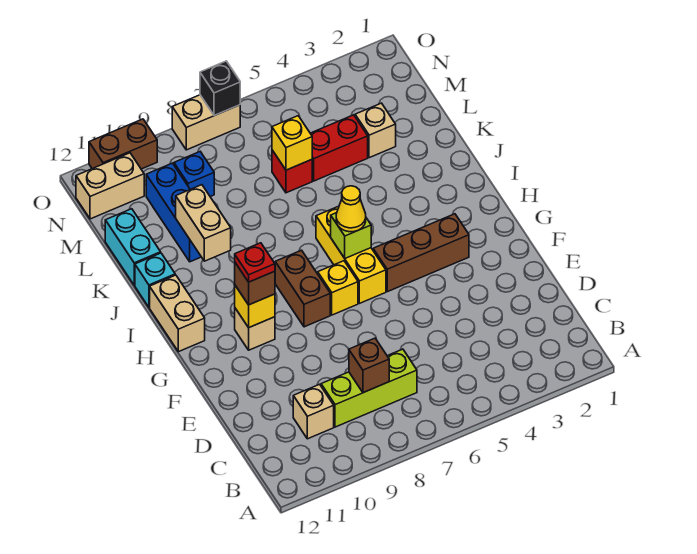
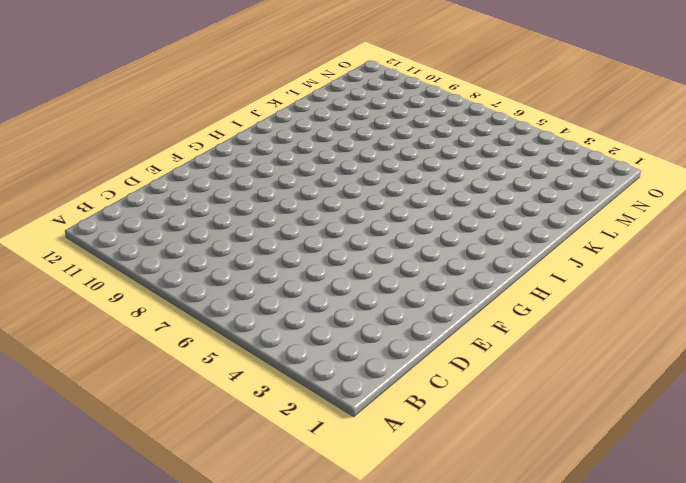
none -> lime 1x3 brick [321,349,417,427]
none -> tan 1x1 brick [293,384,334,439]
none -> brown 1x3 brick [373,214,469,292]

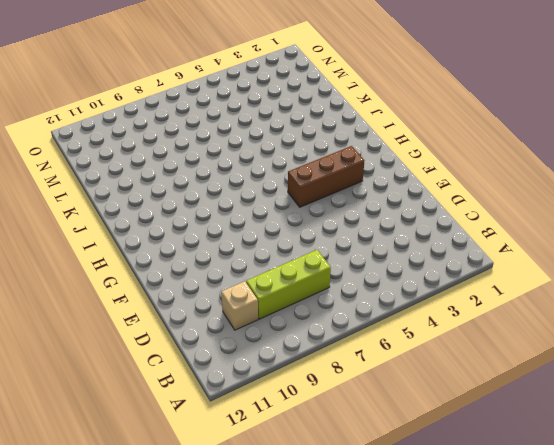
none -> yellow 1x3 brick [316,206,386,303]
none -> yellow 1x1 brick [318,261,358,315]
none -> brown 1x2 brick [275,250,330,327]

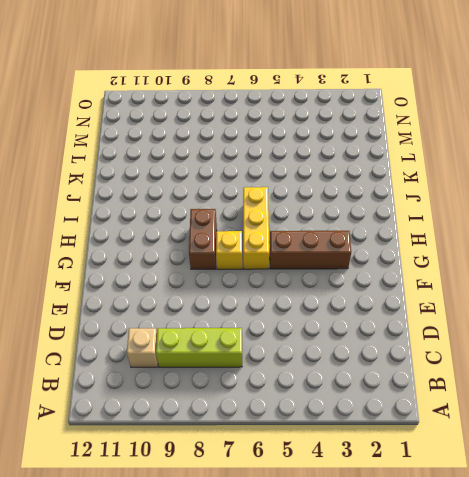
none -> tan 1x1 brick [235,308,275,350]
none -> tan 1x2 brick [150,275,205,352]
none -> cyan 1x1 brick [135,253,175,307]

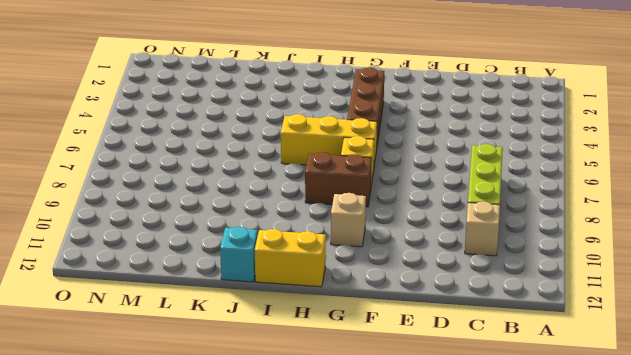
yellow 1x2 brick [255,229,326,287] -> tan 1x2 brick [150,275,205,352]
none -> blue 1x3 brick [146,163,201,262]
none -> cyan 1x2 brick [105,209,161,285]
none -> tan 1x1 brick [355,103,396,158]

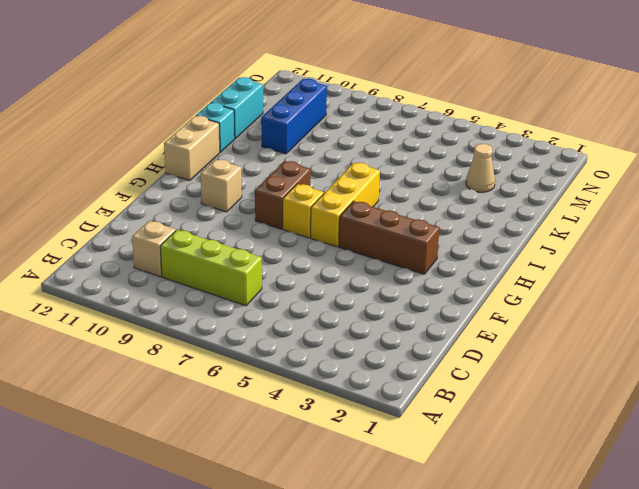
tan 1x1 cone [466,144,495,192] -> tan 1x1 brick [355,103,396,158]
none -> red 1x2 brick [310,115,368,181]
none -> red 1x1 brick [272,150,312,193]
none -> blue 1x1 brick [174,152,214,197]

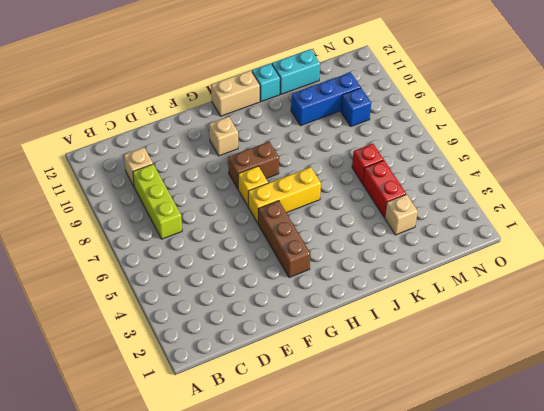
none -> tan 1x2 brick [76,153,144,219]
none -> tan 1x2 brick [172,95,240,150]
none -> brown 1x2 brick [89,119,157,169]

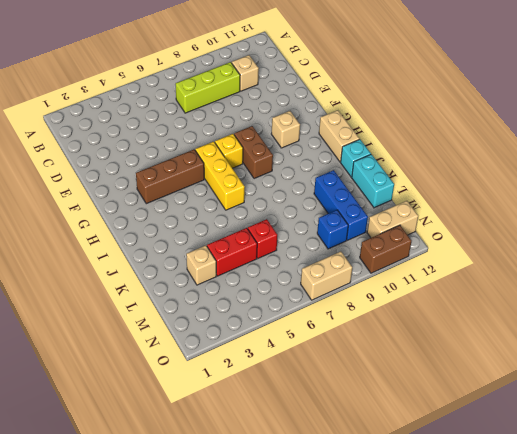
none -> brown 1x1 brick [349,338,389,393]
none -> yellow 1x1 brick [235,286,275,328]
none -> lime 1x1 brick [331,213,371,258]

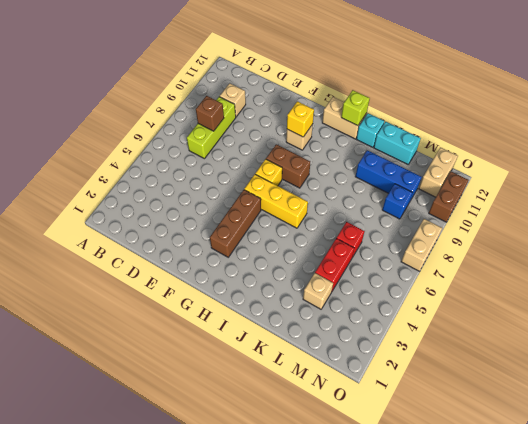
lime 1x1 brick [341,90,370,126] -> lime 1x1 brick moved to [331,213,371,258]
none -> tan 1x2 brick [176,185,231,261]
none -> yellow 1x1 brick [272,116,312,170]
none -> black 1x1 brick [200,61,240,116]

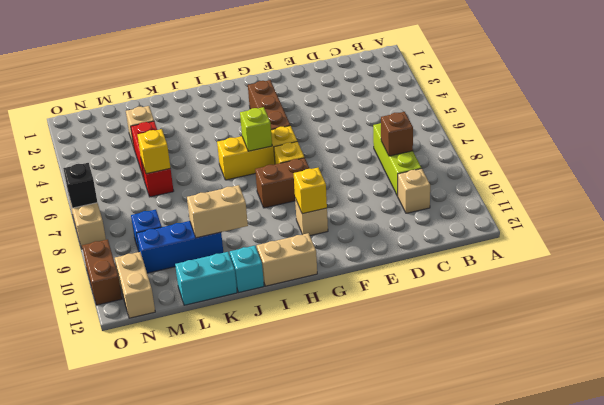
none -> brown 1x1 brick [235,263,275,305]
none -> yellow 1x1 cone [336,186,366,232]
none -> red 1x1 plate [235,243,275,282]

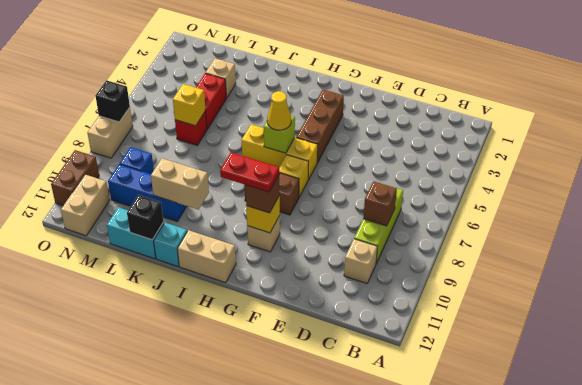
red 1x2 plate [220,152,279,192] -> red 1x1 plate [235,243,275,282]
black 1x1 brick [127,195,163,240] -> none

